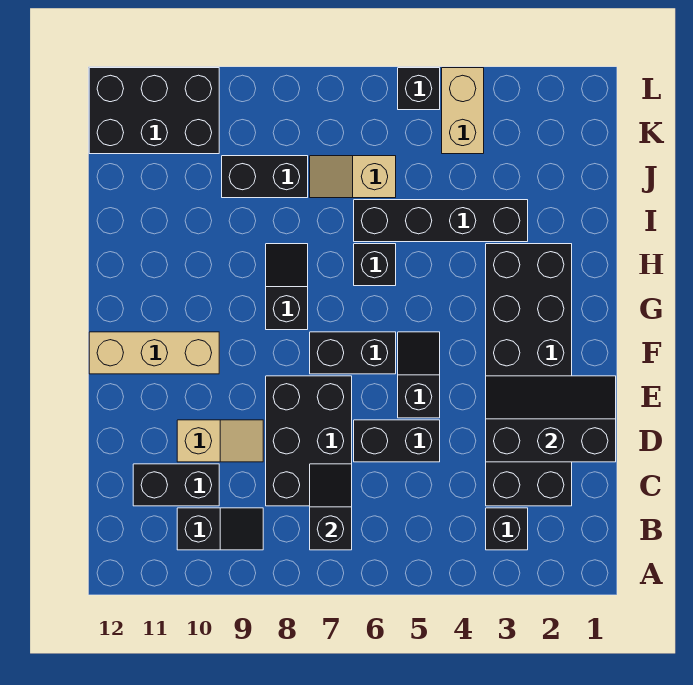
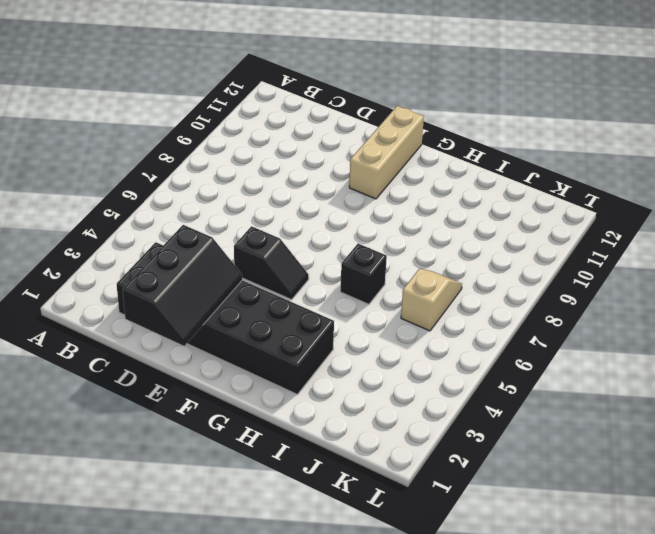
none -> black 1x1 brick [486,508,528,550]
none -> black 1x2 slope [177,508,263,550]
none -> black 2x3 brick [266,376,352,506]

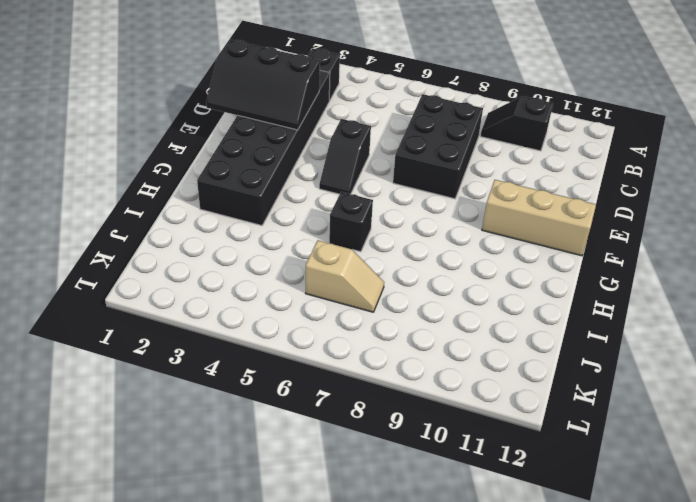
none -> black 1x2 brick [133,464,219,506]
none -> black 1x2 brick [354,420,440,462]
none -> tan 1x2 slope [177,420,263,462]

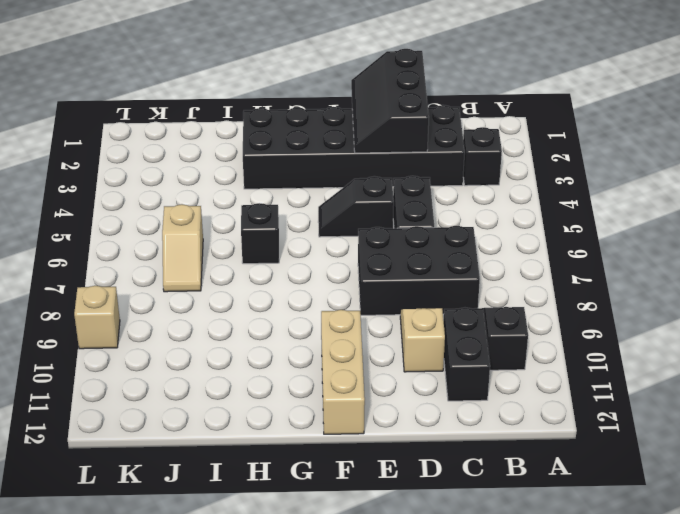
tan 1x1 brick [74,286,120,349] -> none
none -> black 1x2 brick [310,332,396,374]
none -> black 1x2 slope [266,244,308,330]
none -> black 1x4 brick [354,200,528,242]

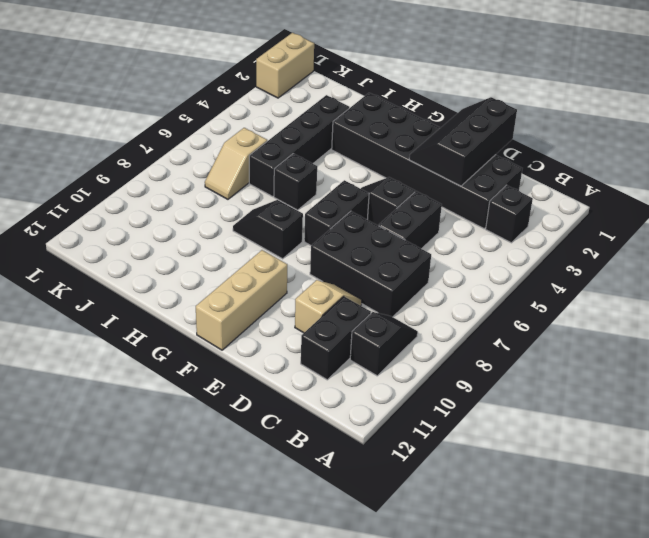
tan 1x2 brick [256,33,314,98] -> tan 1x2 brick turned to [442,68,484,154]
none -> black 1x2 brick [222,156,308,198]
none -> black 2x3 brick [89,68,219,154]
none -> black 1x1 brick [398,68,440,110]

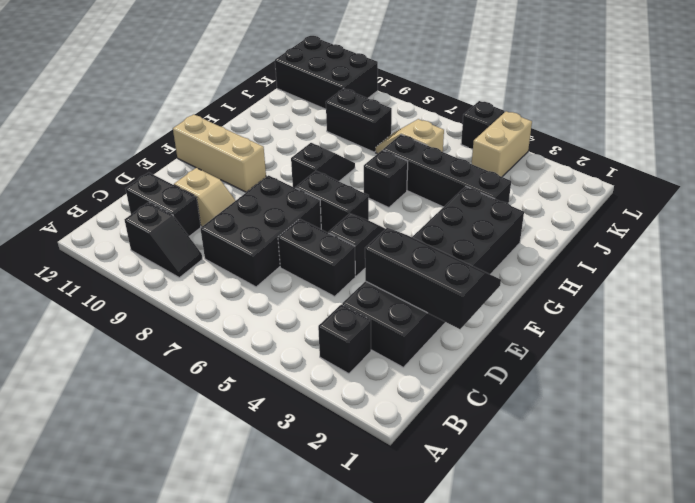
none -> black 1x2 slope [310,464,352,550]

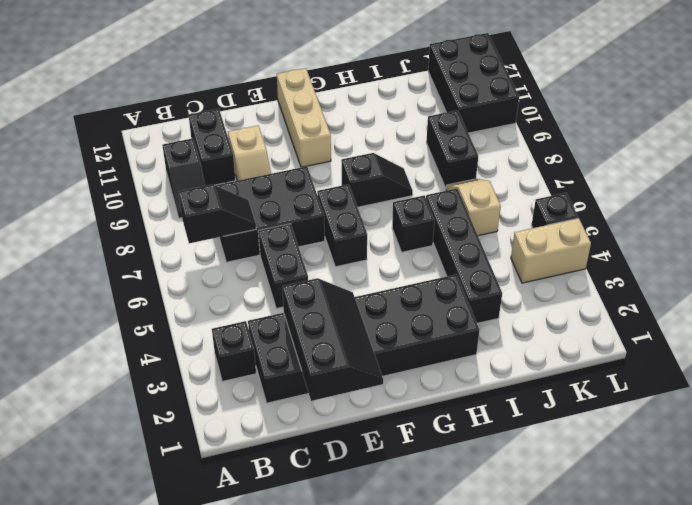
none -> black 1x2 slope [398,332,440,418]

